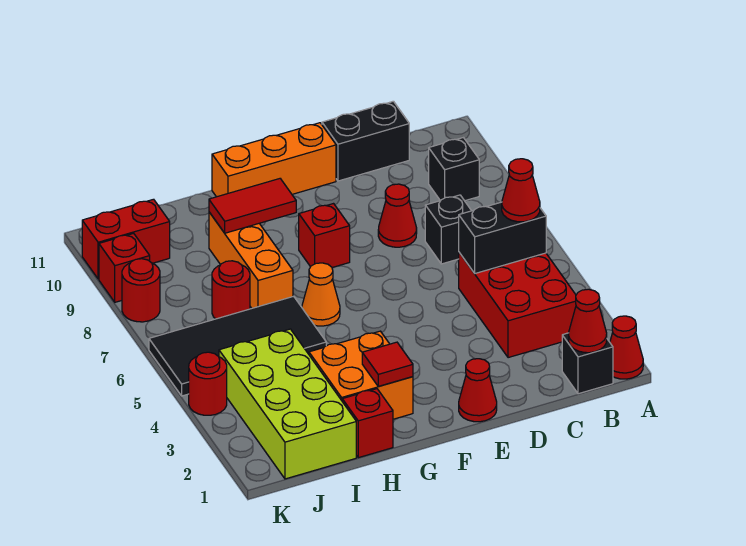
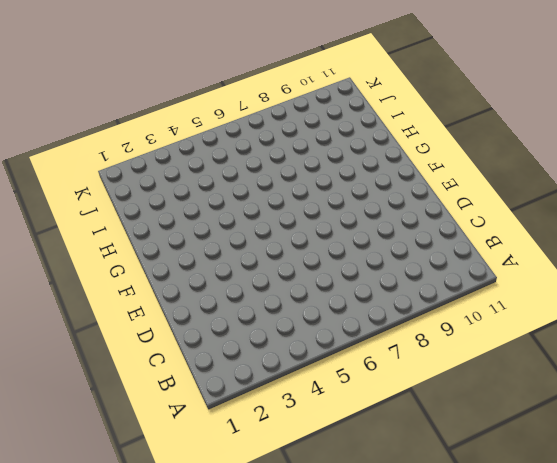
none -> red 1x1 cone [610,316,643,379]
none -> black 1x1 brick [562,333,613,394]
none -> red 2x3 brick [459,253,576,358]

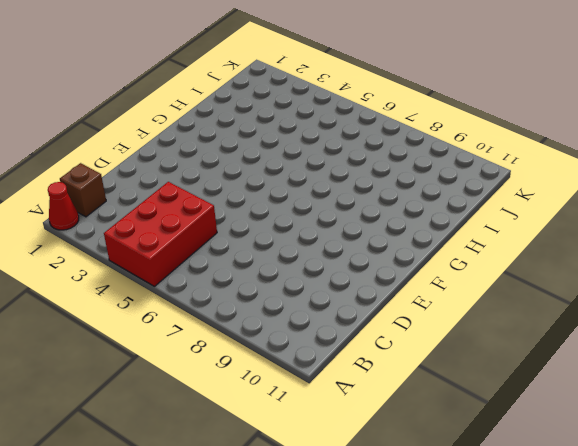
red 2x3 brick [104,182,217,286] -> red 2x3 brick turned to [459,253,576,358]
brown 1x1 brick [60,163,106,217] -> black 1x1 brick [562,333,613,394]
none -> black 1x1 brick [429,138,479,201]
none -> black 1x1 brick [425,195,471,264]
none -> black 1x2 brick [322,101,409,181]

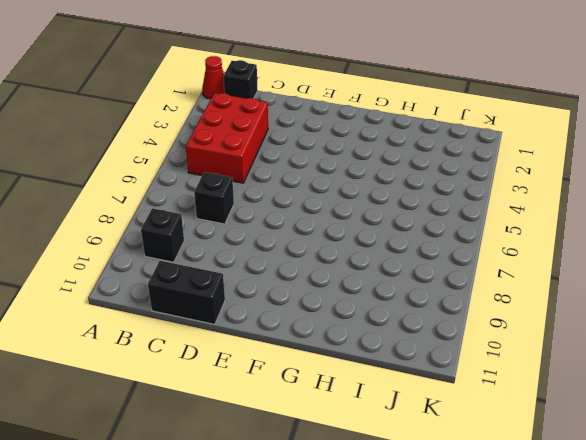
none -> red 1x1 cone [378,184,417,247]
none -> red 1x1 cone [459,359,497,422]
none -> orange 1x3 brick [212,123,336,197]

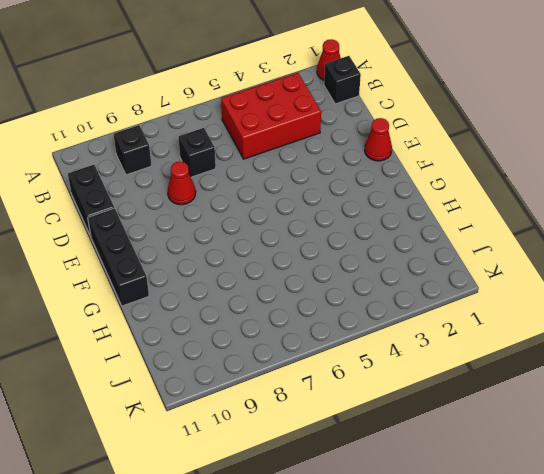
black 1x3 brick [88,208,149,306] -> orange 1x3 brick [212,123,336,197]
none -> red 1x1 brick [299,204,350,267]
none -> orange 2x2 brick [309,331,413,419]
none -> orange 1x1 cone [302,263,340,326]

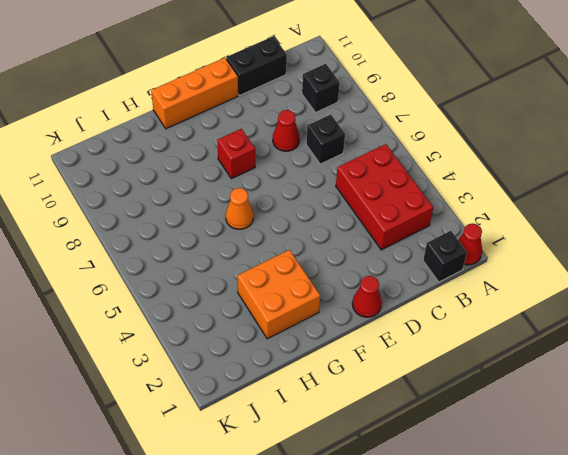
none -> red 1x1 brick [342,389,393,458]
none -> black 2x4 tile [149,296,326,396]
none -> orange 1x3 brick [209,212,293,308]

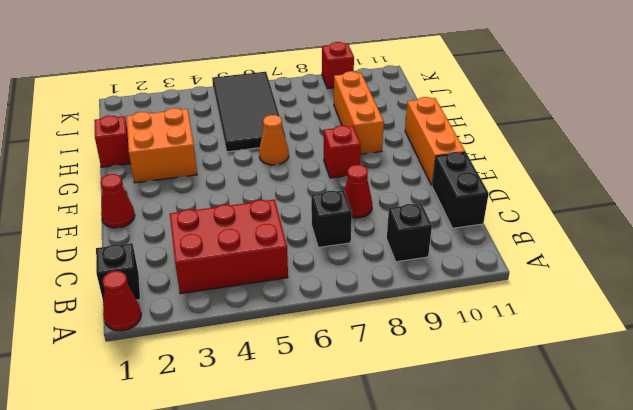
orange 1x3 brick [334,71,384,154] -> orange 1x3 brick turned to [209,212,293,308]
none -> lime 2x4 brick [219,329,356,479]
none -> red 1x1 round brick [212,261,250,319]
none -> red 1x2 brick [82,199,170,279]

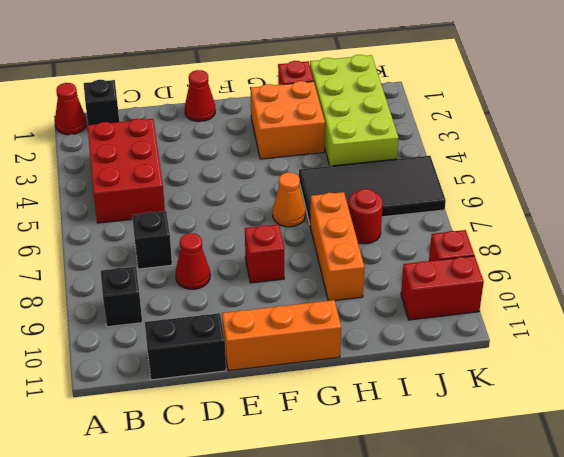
none -> red 1x1 round brick [189,352,227,415]
none -> red 1x1 round brick [122,259,160,322]
none -> red 1x1 cone [569,289,607,353]

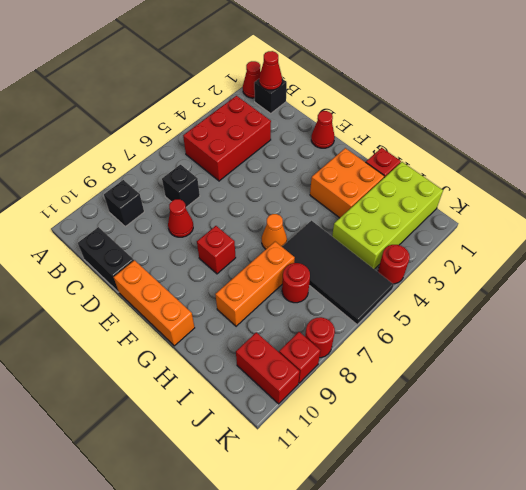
none -> black 1x2 brick [459,202,546,273]
none -> red 1x1 tile [362,342,413,386]
none -> red 1x2 tile [209,179,296,233]

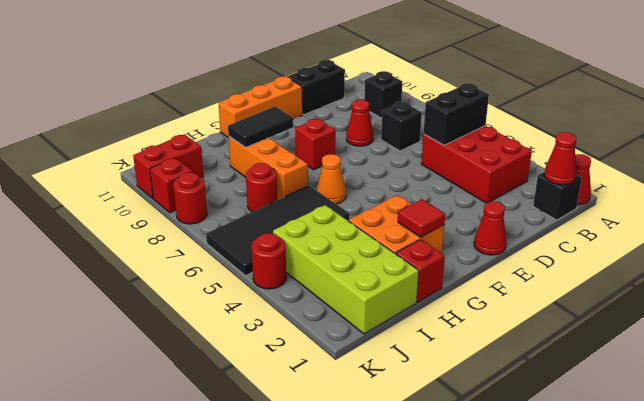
black 1x2 tile [228,106,293,148] -> red 1x2 tile [209,179,296,233]
none -> red 1x1 cone [502,159,540,222]

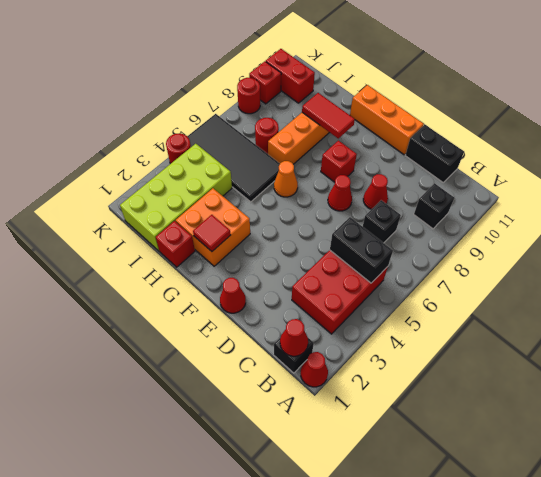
red 1x1 cone [328,175,352,211] -> red 1x1 cone moved to [502,159,540,222]

